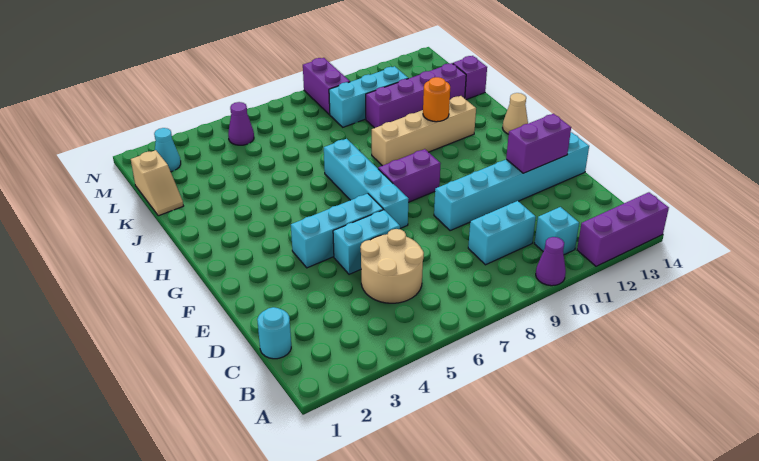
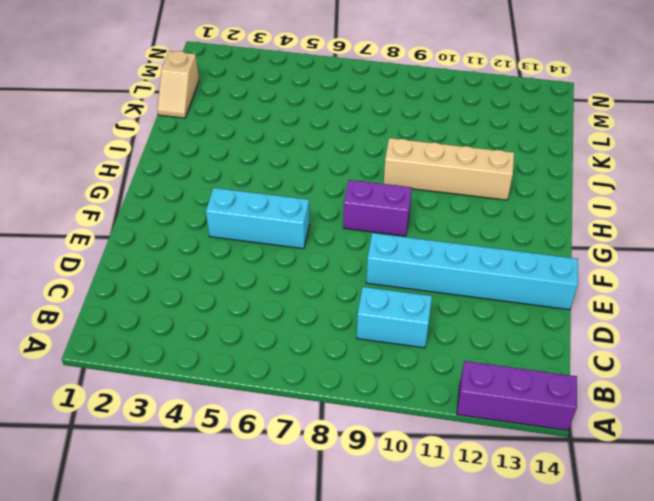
none -> purple 1x1 cone [536,237,566,286]
none -> cyan 1x1 brick [534,207,579,255]
none -> cyan 1x1 round brick [257,307,291,359]

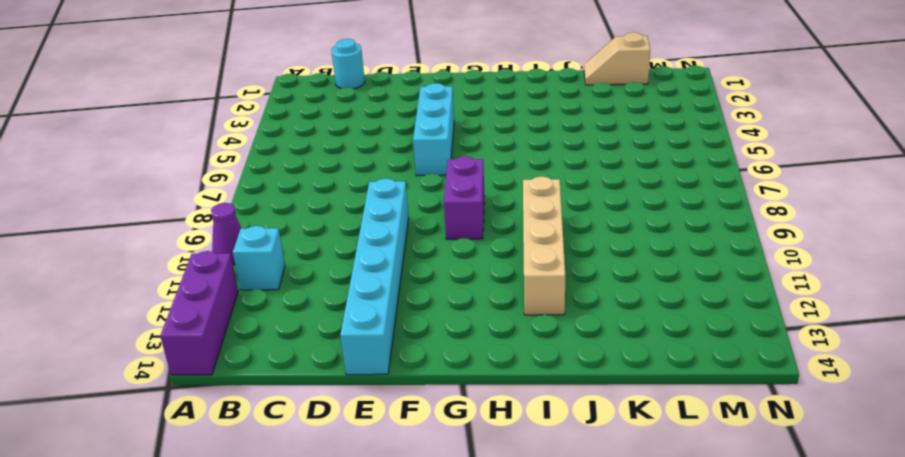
none -> tan 2x2 round brick [360,229,424,303]
none -> cyan 1x2 brick [468,201,536,265]
none -> cyan 1x2 brick [333,210,400,274]

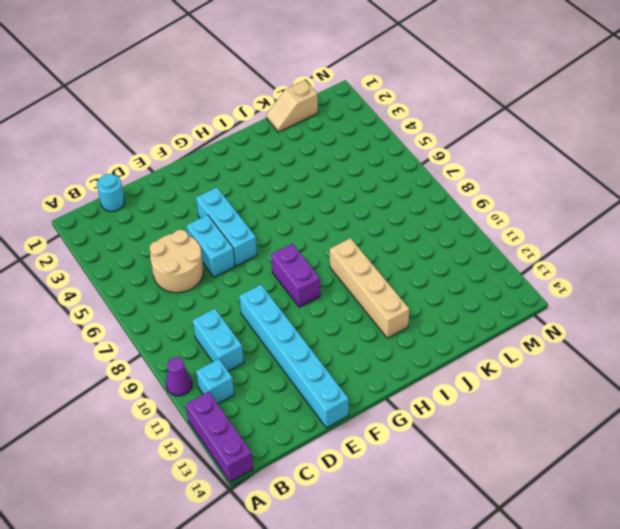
none -> cyan 1x4 brick [324,139,408,228]
none -> tan 1x1 cone [503,93,528,134]
none -> purple 1x4 brick [366,63,466,128]

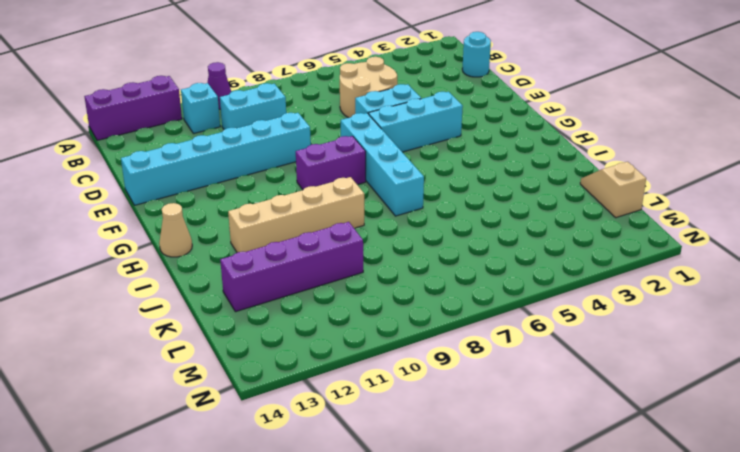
none -> purple 1x1 brick [453,56,487,100]
none -> cyan 1x3 brick [329,66,408,127]
none -> cyan 1x1 cone [154,128,181,172]

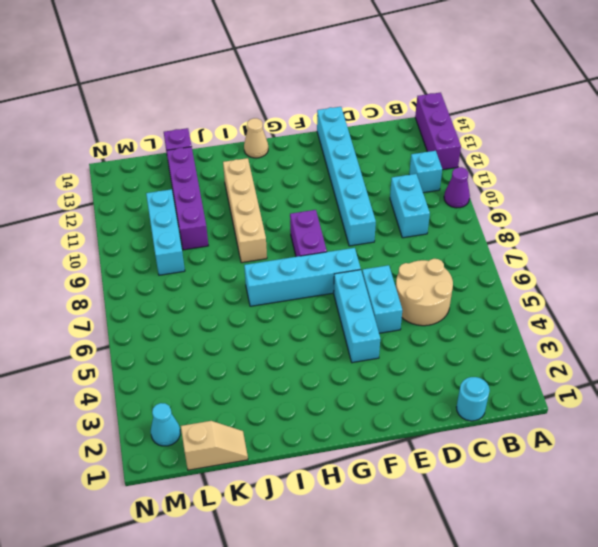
none -> purple 1x1 cone [228,102,254,145]
none -> purple 1x2 brick [303,58,350,114]
none -> purple 1x2 brick [506,114,571,173]

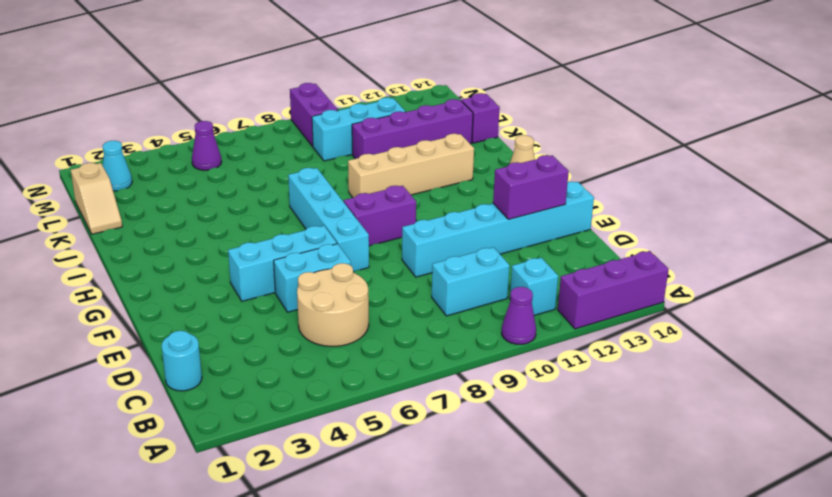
none -> orange 1x1 round brick [423,77,450,122]

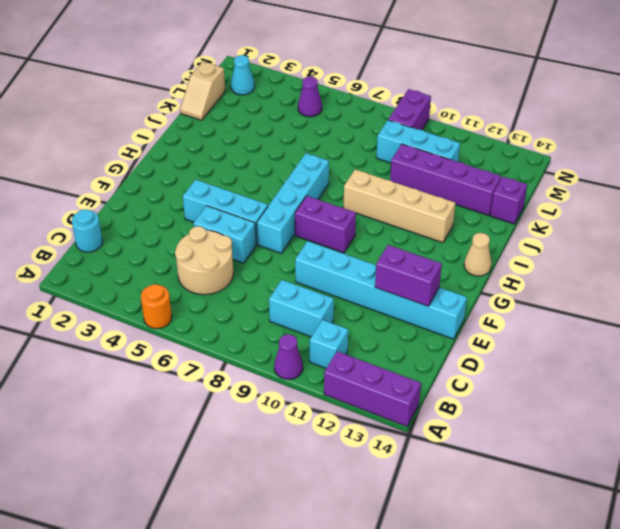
orange 1x1 round brick [141,284,172,329] -> orange 1x1 round brick moved to [423,77,450,122]

